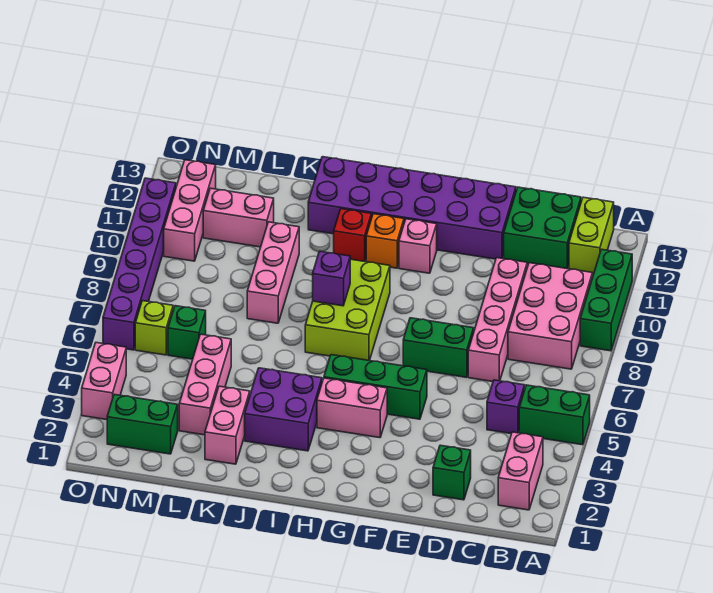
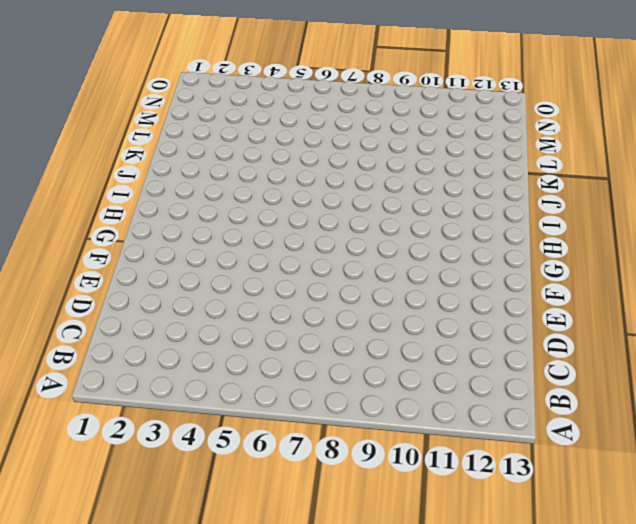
none -> green 1x2 brick [519,385,590,445]
none -> green 1x3 brick [580,249,632,351]
none -> pink 1x2 brick [498,432,543,510]

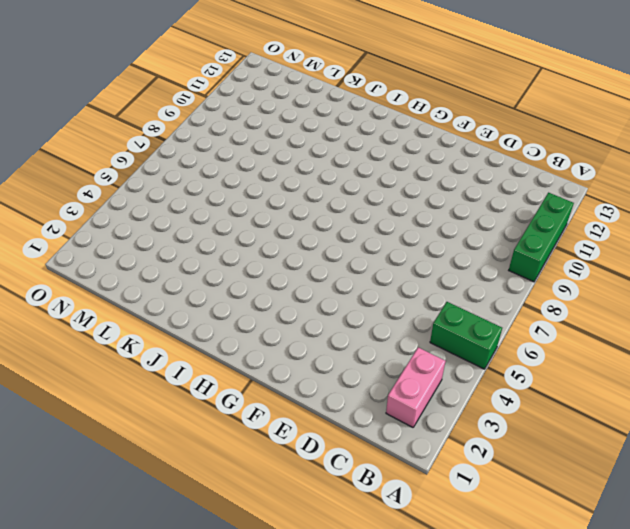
none -> pink 2x3 brick [508,263,593,369]
none -> lime 1x2 brick [569,197,614,274]
none -> purple 1x1 brick [487,380,525,434]

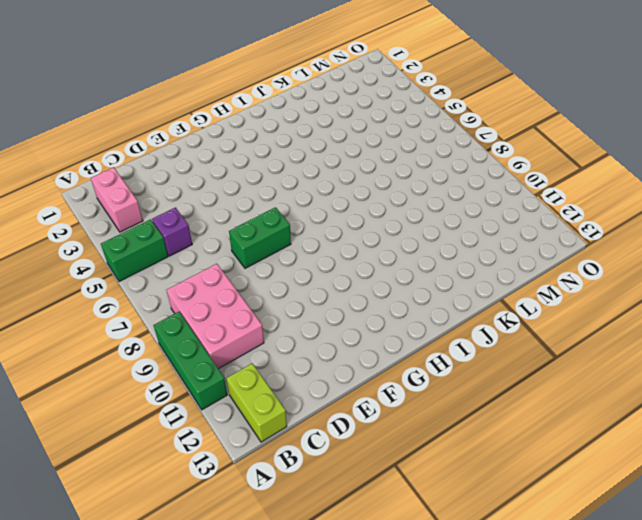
none -> green 2x2 brick [504,187,581,269]
none -> green 1x1 brick [433,445,471,500]
none -> pink 1x4 brick [468,258,527,382]

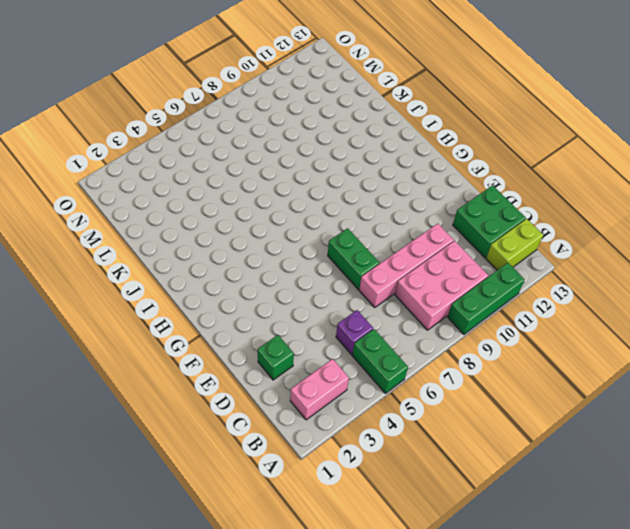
none -> purple 2x6 brick [308,157,516,259]
none -> green 1x3 brick [324,355,427,419]
none -> pink 1x2 brick [317,378,387,438]

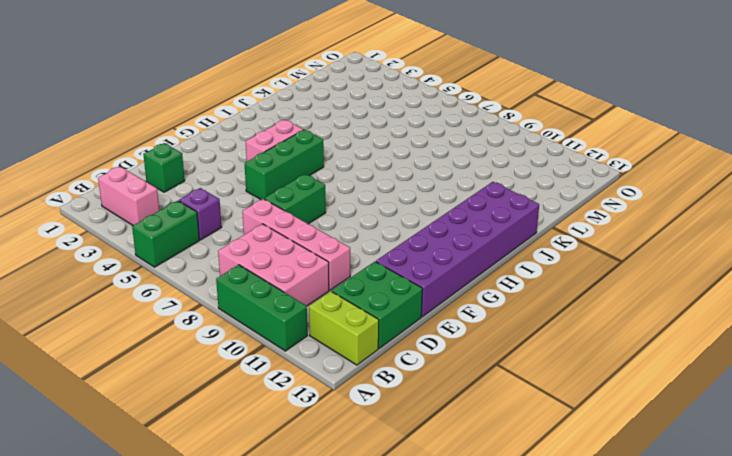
none -> pink 1x1 brick [399,219,437,273]
none -> lime 2x3 brick [305,259,390,361]
none -> orange 1x1 brick [366,214,404,268]

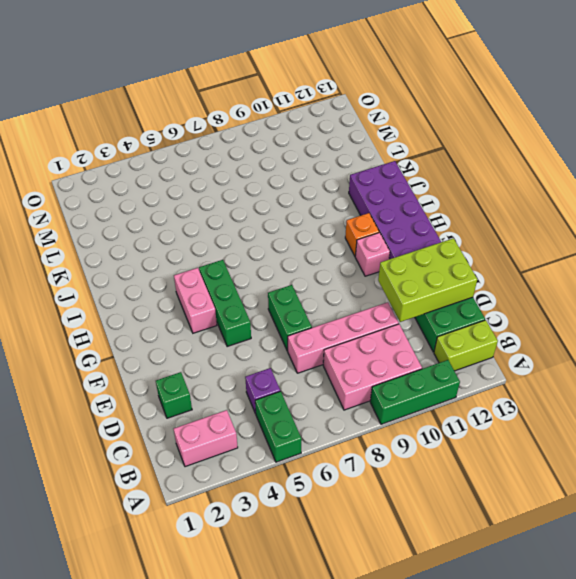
lime 2x3 brick [378,238,477,322] -> lime 2x3 brick moved to [305,259,390,361]
none -> purple 2x2 brick [245,368,322,451]
none -> red 1x1 brick [334,209,371,261]
none -> pink 1x2 brick [205,386,250,464]

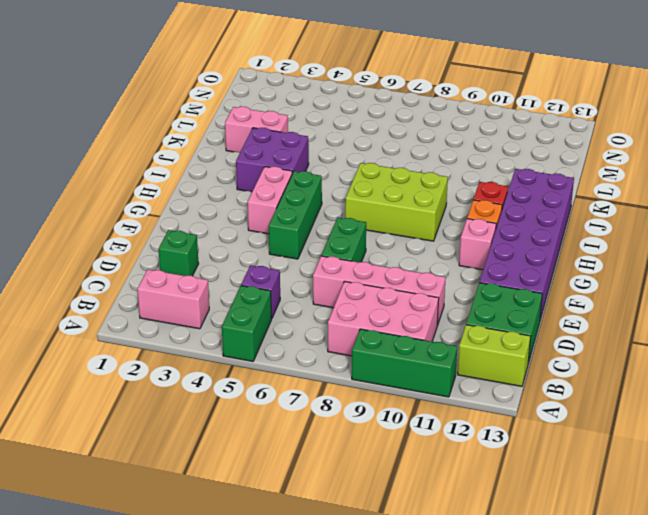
none -> pink 1x3 brick [247,222,299,323]
none -> pink 1x3 brick [179,334,231,435]
none -> pink 1x2 brick [203,188,274,247]

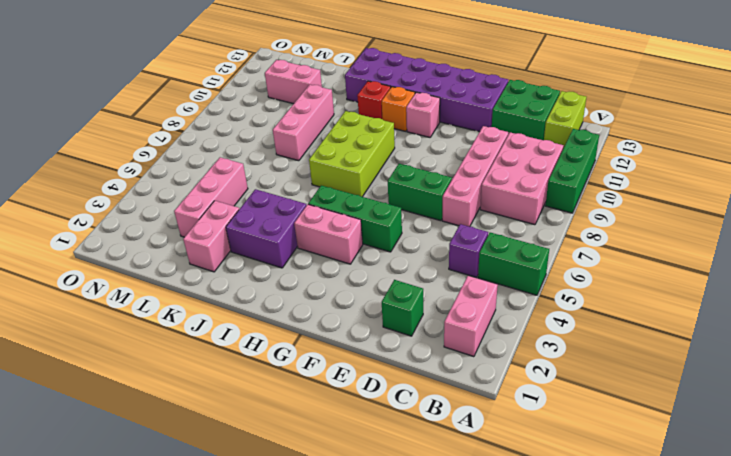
none -> green 1x2 brick [107,394,178,454]
none -> green 1x1 brick [168,306,206,359]
none -> lime 1x1 brick [135,301,173,355]

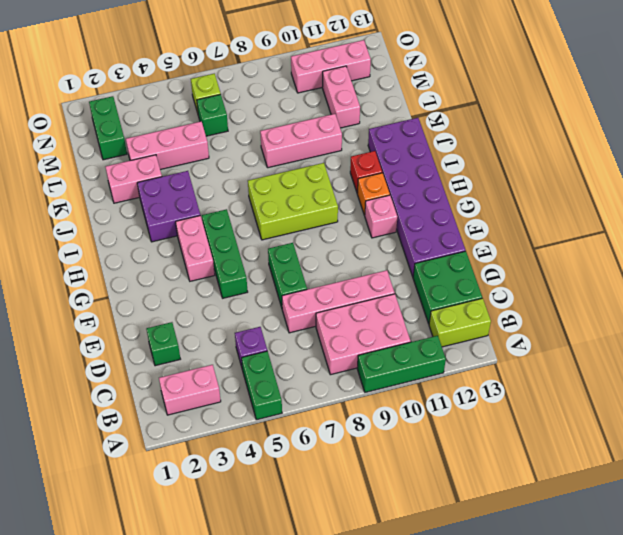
none -> pink 1x2 brick [82,343,126,420]
none -> purple 1x6 brick [103,178,176,350]
none -> purple 1x1 brick [313,251,350,306]

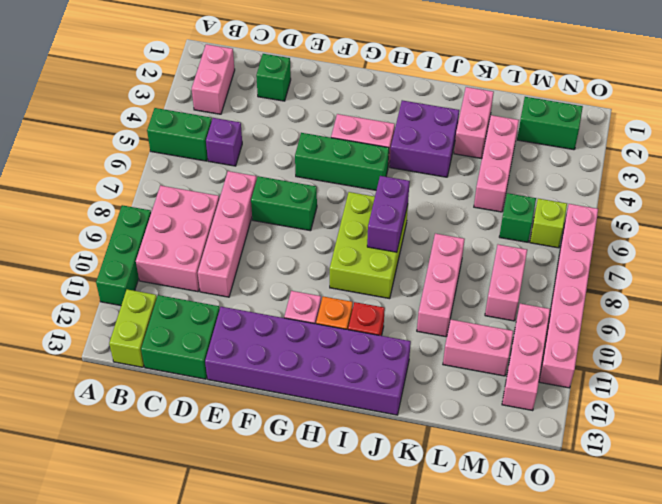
purple 1x2 brick [367,176,410,252] -> purple 1x1 brick [313,251,350,306]
pink 1x2 brick [485,245,527,321] -> pink 1x2 brick moved to [82,343,126,420]
pink 1x6 brick [539,204,598,388] -> purple 1x6 brick [103,178,176,350]

